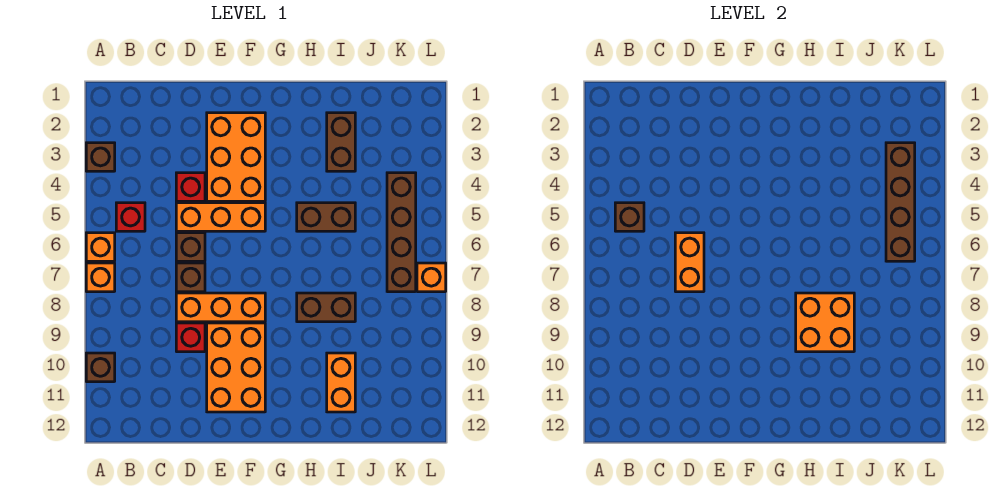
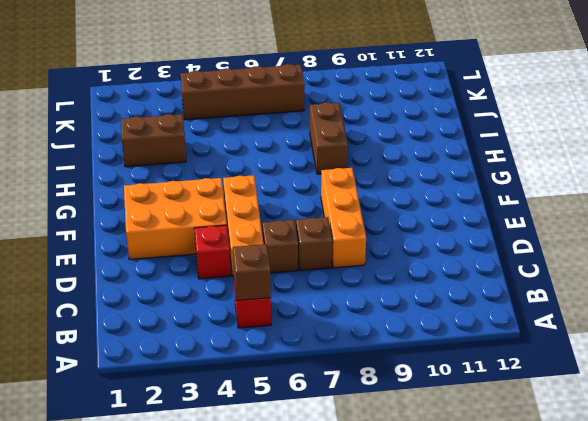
none -> brown 1x1 brick [86,143,115,171]
none -> orange 1x1 brick [86,233,115,261]
none -> orange 1x1 brick [86,263,115,292]

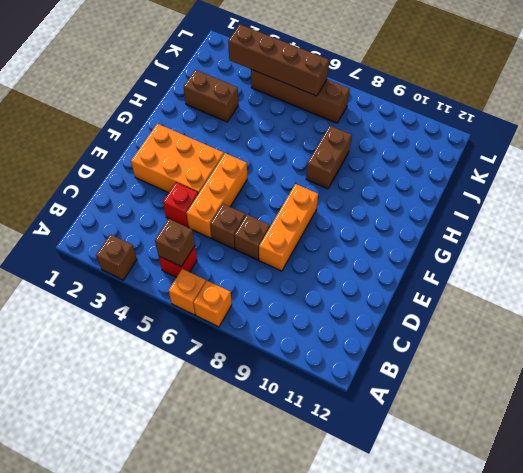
none -> brown 1x1 brick [86,353,115,382]
none -> red 1x1 brick [176,323,205,352]
none -> orange 2x3 brick [207,323,265,412]

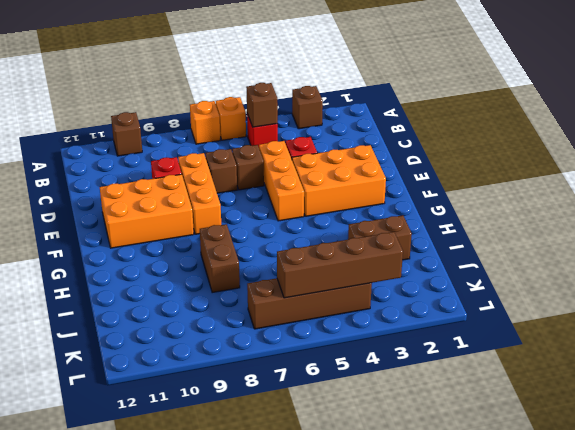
none -> brown 1x2 brick [297,203,355,231]
none -> orange 1x2 brick [327,353,355,412]
none -> orange 1x1 brick [417,263,446,292]

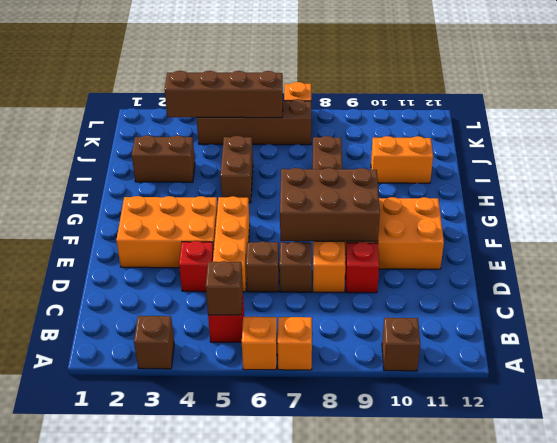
brown 2x3 brick [280,168,380,242] -> none
none -> orange 1x2 brick [675,233,704,292]
none -> orange 2x2 brick [796,293,854,352]

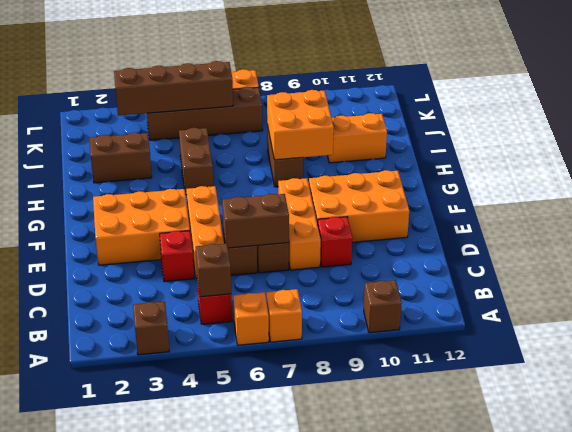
brown 1x2 brick [222,194,289,248] -> orange 1x2 brick [675,233,704,292]

